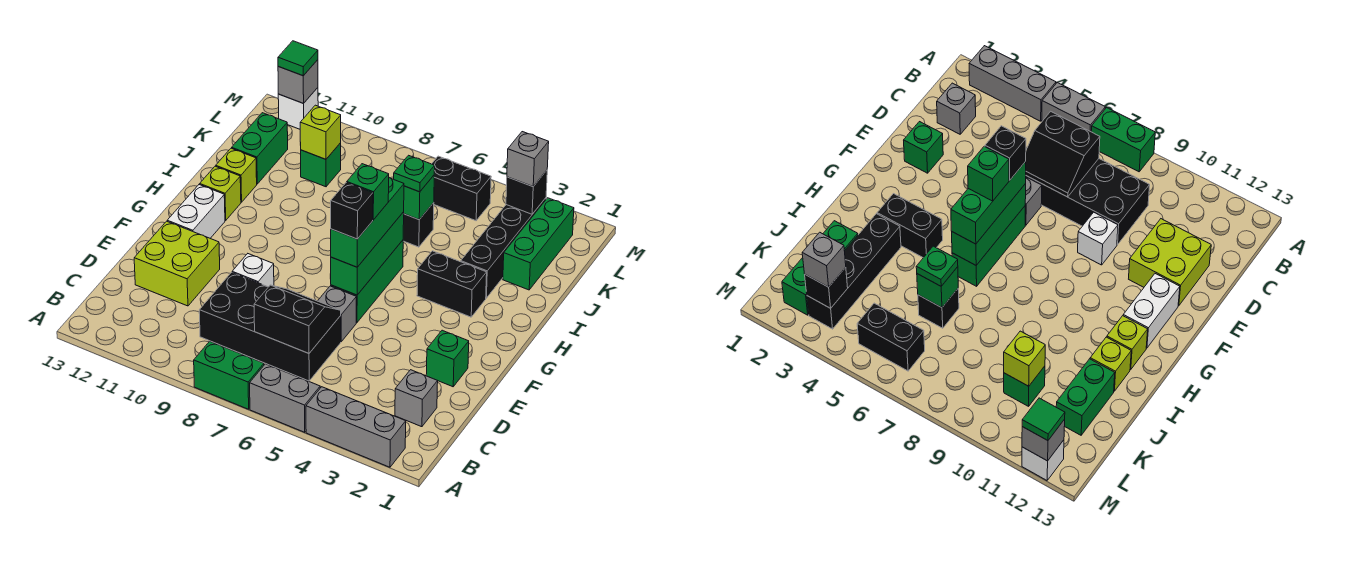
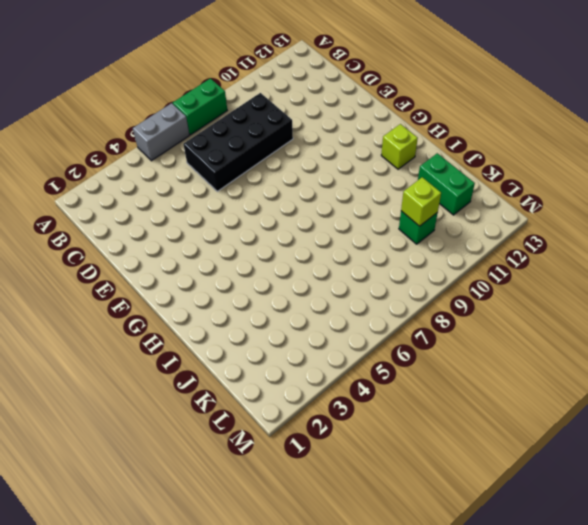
none -> grey 1x3 brick [306,387,406,467]
none -> grey 1x1 brick [395,370,438,427]
none -> lime 2x2 brick [134,221,220,306]
none -> green 1x1 brick [426,330,469,387]

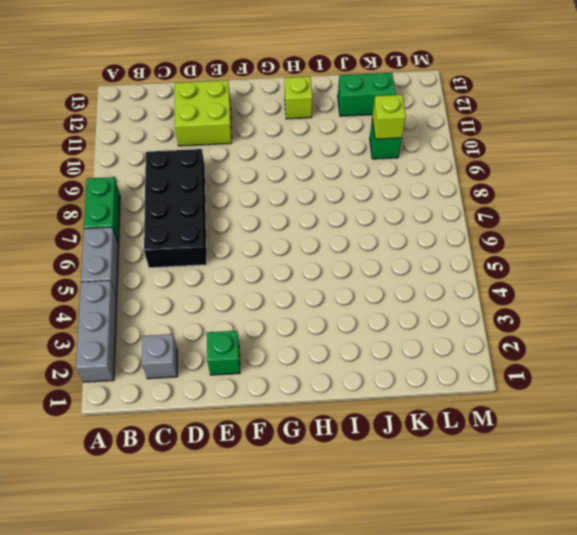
none -> grey 1x1 brick [318,286,356,342]
none -> white 1x1 brick [232,254,274,287]
none -> green 1x3 brick [331,240,403,323]
none -> white 1x2 brick [167,184,225,238]

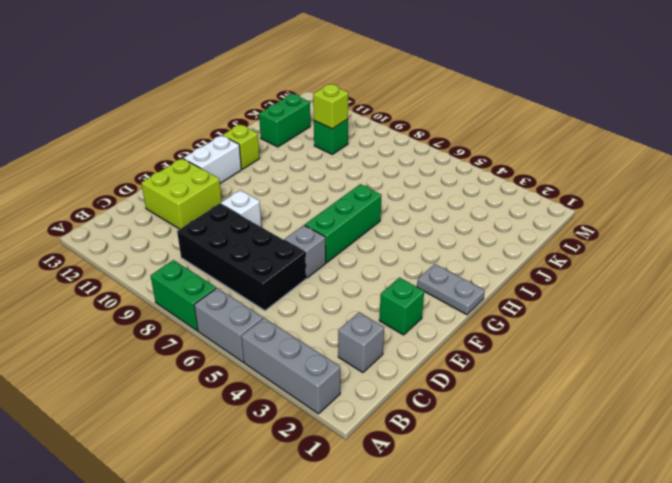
grey 1x2 plate [417,264,485,315] -> none
none -> black 1x2 brick [417,251,487,317]
none -> black 1x4 brick [461,198,546,298]
none -> lime 1x1 brick [216,148,257,202]
none -> green 1x3 brick [503,198,574,290]

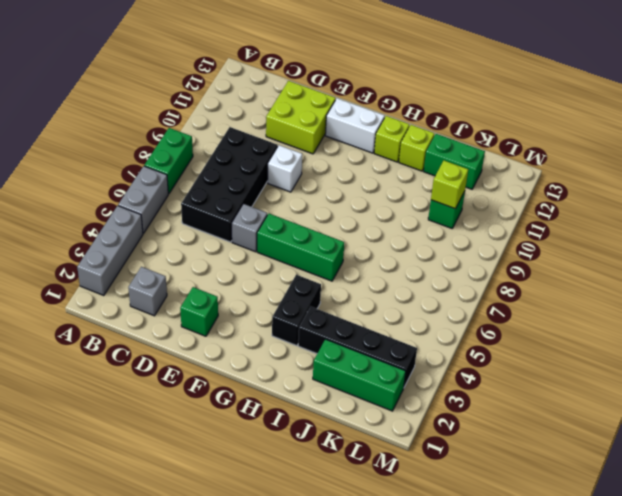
none -> black 1x1 brick [403,203,434,247]
none -> black 1x2 brick [432,156,491,221]
none -> white 1x1 brick [278,88,318,129]
none -> black 2x2 slope [254,285,341,353]

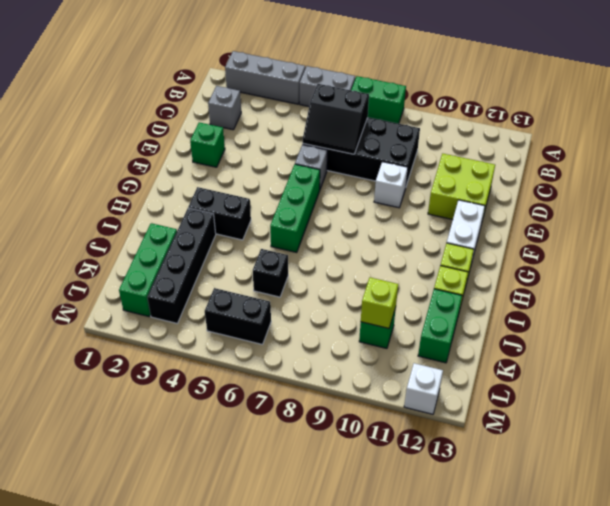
none -> green 1x3 brick [330,212,404,295]
none -> green 1x1 brick [404,175,434,219]
none -> black 1x1 brick [506,170,547,214]
none -> grey 1x1 brick [278,60,318,103]

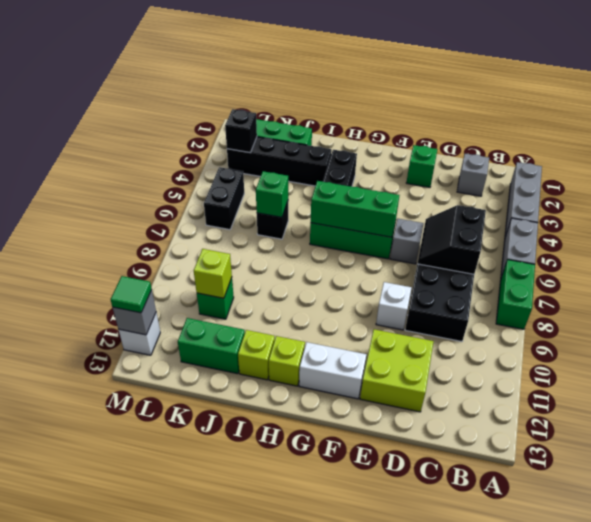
none -> green 1x3 brick [331,178,404,267]
none -> green 1x1 plate [394,155,435,192]
none -> grey 1x1 brick [507,132,549,186]
none -> black 1x1 brick [331,182,373,239]

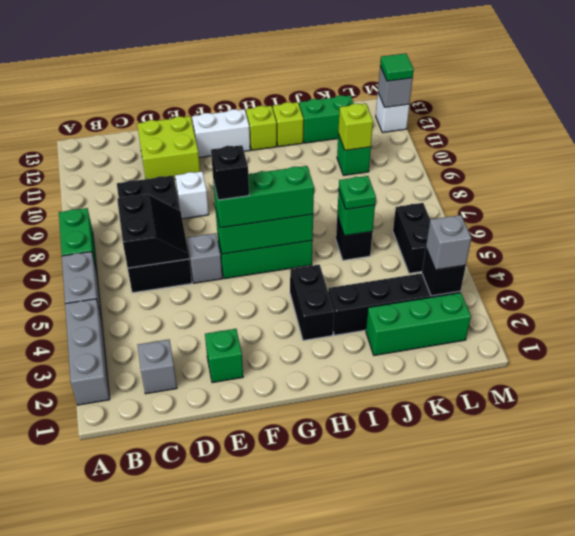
none -> green 1x1 brick [347,164,389,220]

